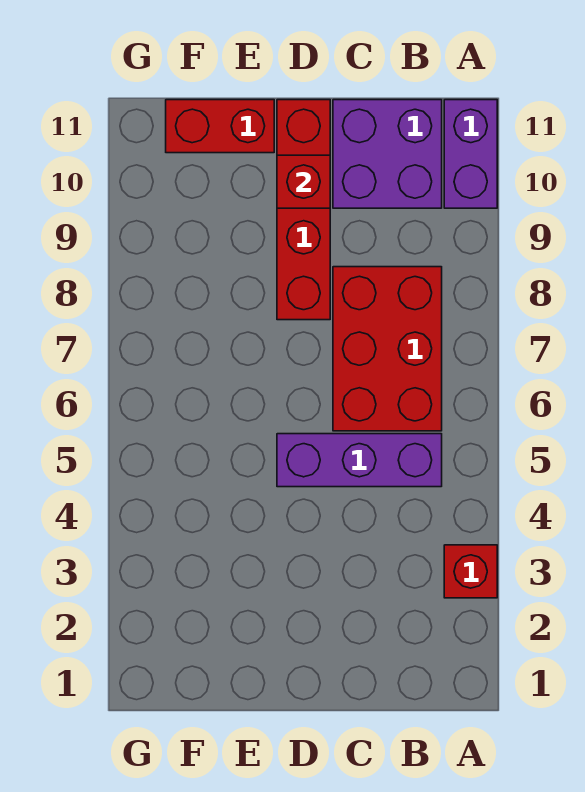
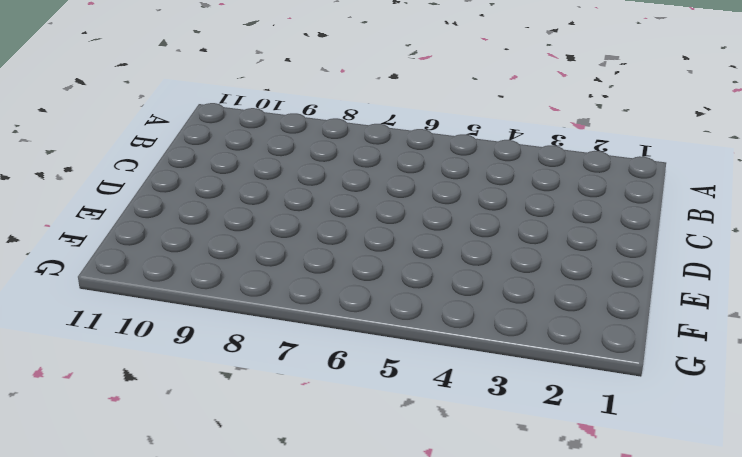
none -> red 1x1 brick [444,545,497,598]
none -> purple 1x2 brick [444,100,497,208]

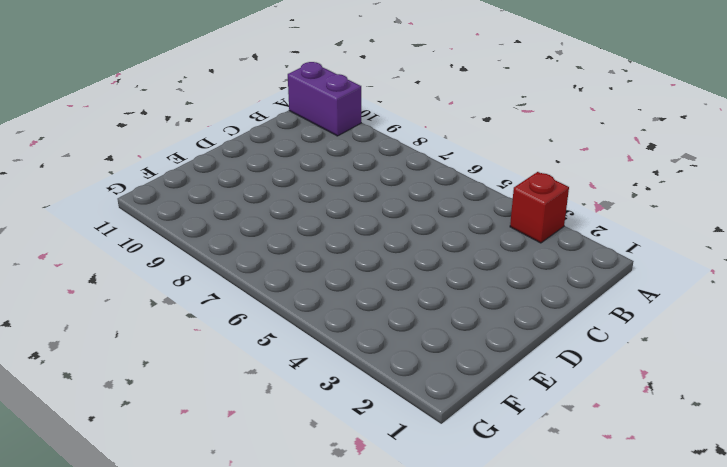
none -> purple 1x3 brick [277,434,442,487]
none -> red 2x3 brick [333,267,442,431]

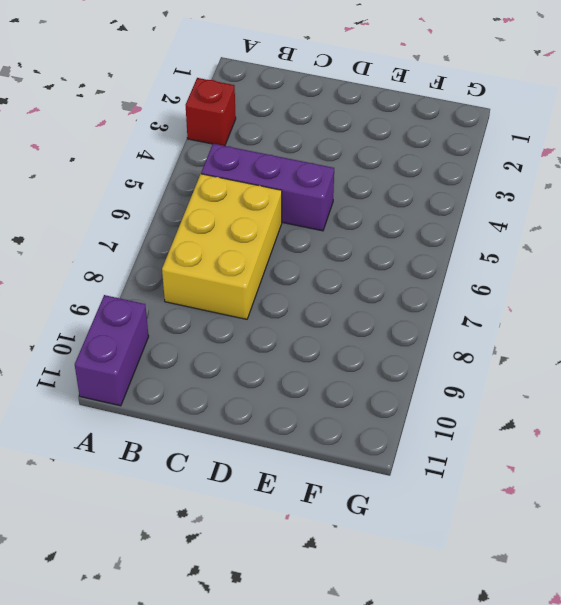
yellow 2x3 brick [162,174,282,319] -> red 2x3 brick [333,267,442,431]
none -> purple 2x2 brick [333,100,442,208]
none -> red 1x4 brick [277,100,330,320]

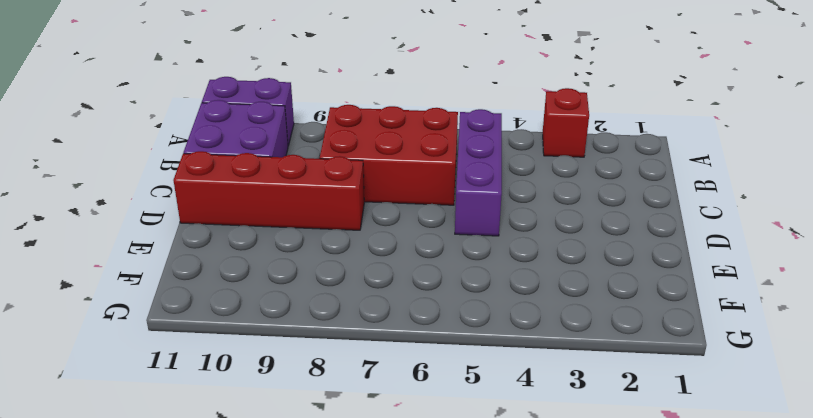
none -> red 1x2 brick [166,100,274,153]
none -> red 1x1 brick [277,155,330,208]

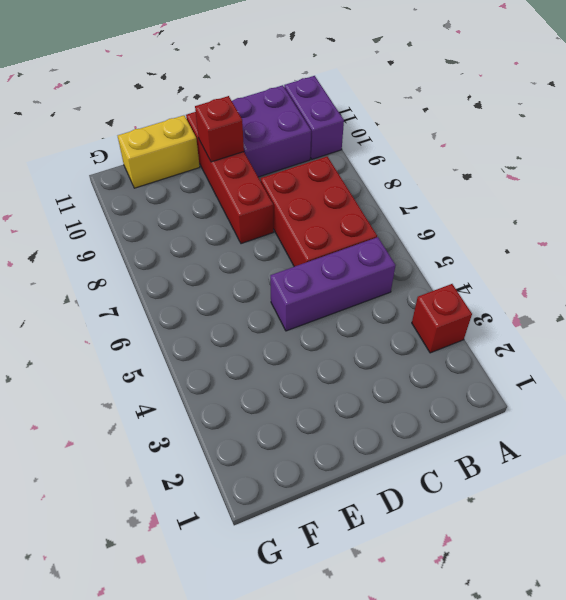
yellow 1x2 brick [118,115,200,188] -> red 1x2 brick [166,100,274,153]

